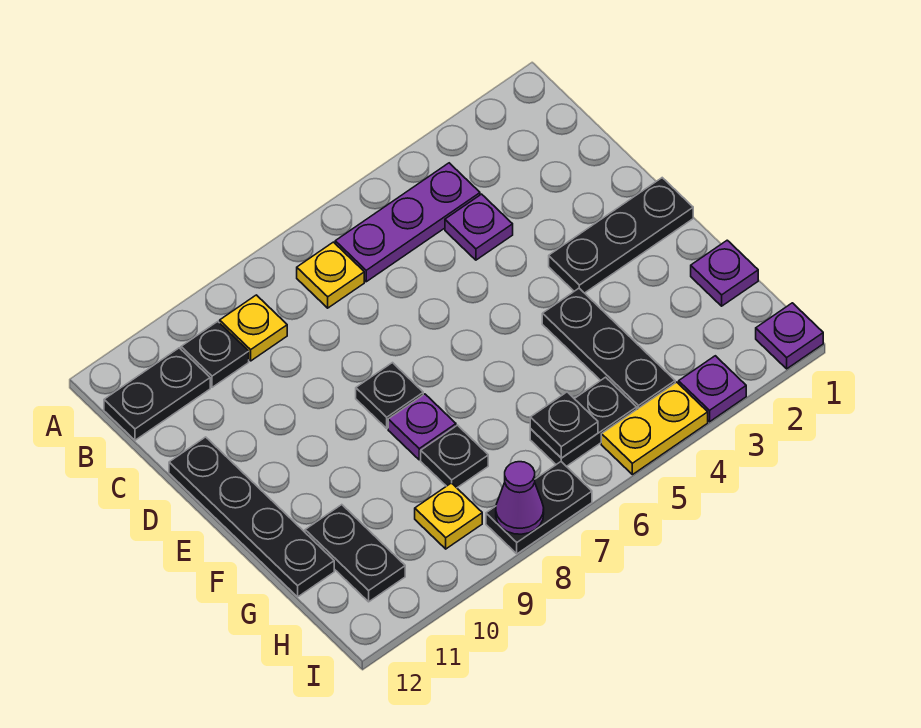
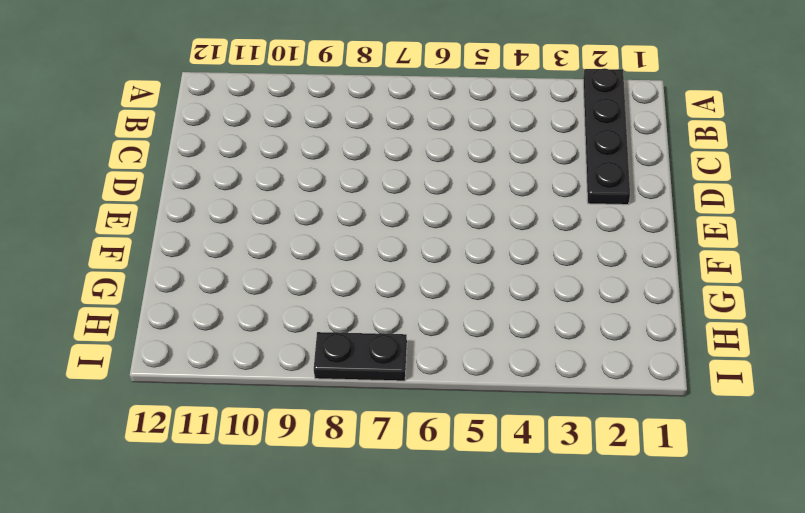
black 1x4 plate [583,68,630,205] -> black 1x4 plate moved to [169,437,334,597]
none -> purple 1x3 plate [335,163,480,282]
none -> yellow 1x1 plate [297,242,364,308]
none -> yellow 1x1 plate [220,295,287,361]

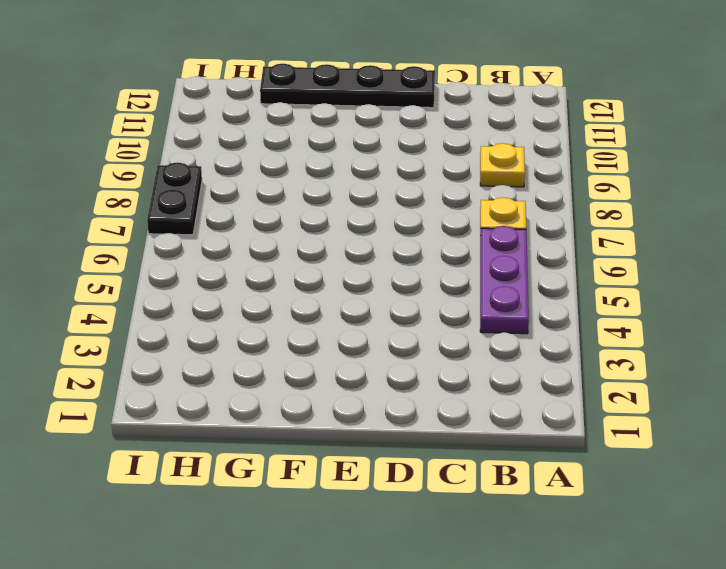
none -> black 1x1 plate [181,322,249,387]
none -> black 1x2 plate [104,348,210,440]
none -> purple 1x1 plate [445,194,513,260]

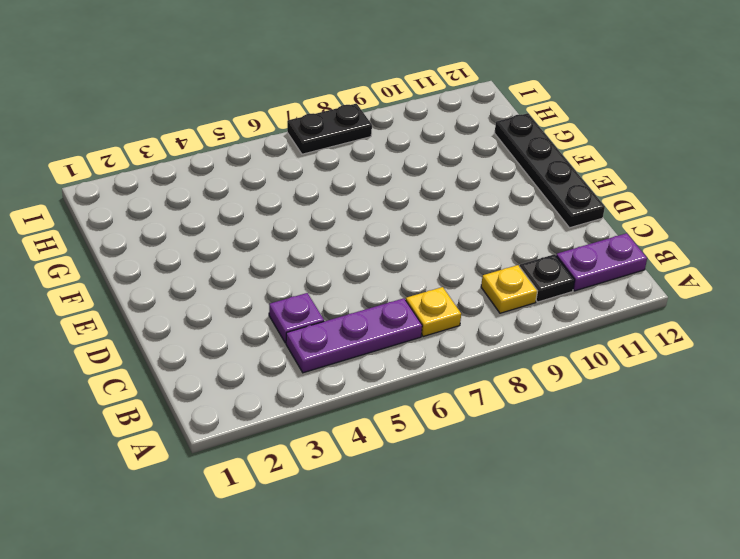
purple 1x2 plate [556,233,647,291] -> black 1x2 plate [104,348,210,440]
none -> black 1x3 plate [549,178,693,293]
none -> black 1x1 plate [356,363,423,428]
none -> black 1x3 plate [542,288,675,409]

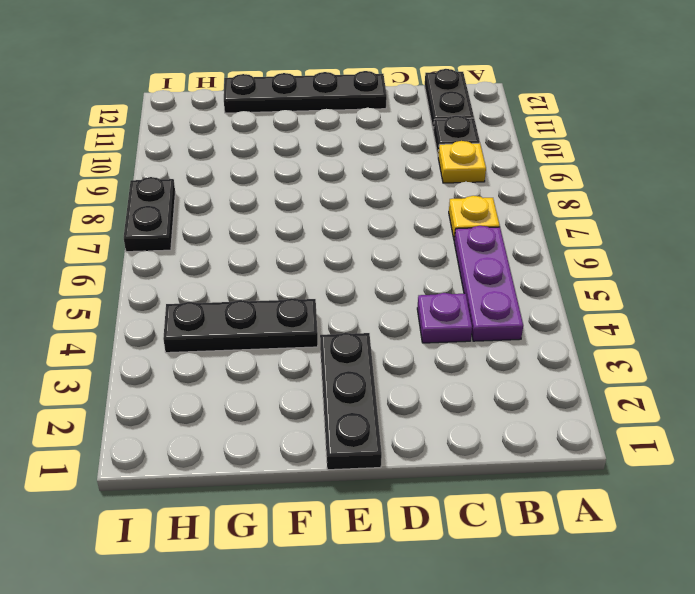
none -> black 1x1 plate [356,363,423,428]
none -> purple 1x1 plate [388,394,456,460]
none -> purple 1x1 plate [691,240,758,306]

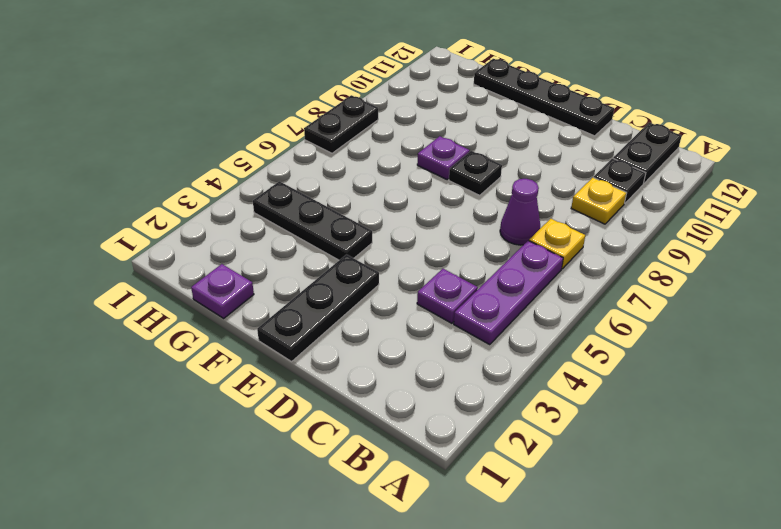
purple 1x1 cone [500,179,540,245] -> purple 1x1 cone moved to [496,462,544,534]
none -> black 1x1 plate [421,425,488,488]
none -> black 1x2 plate [305,505,405,602]
none -> black 1x2 plate [530,377,637,466]

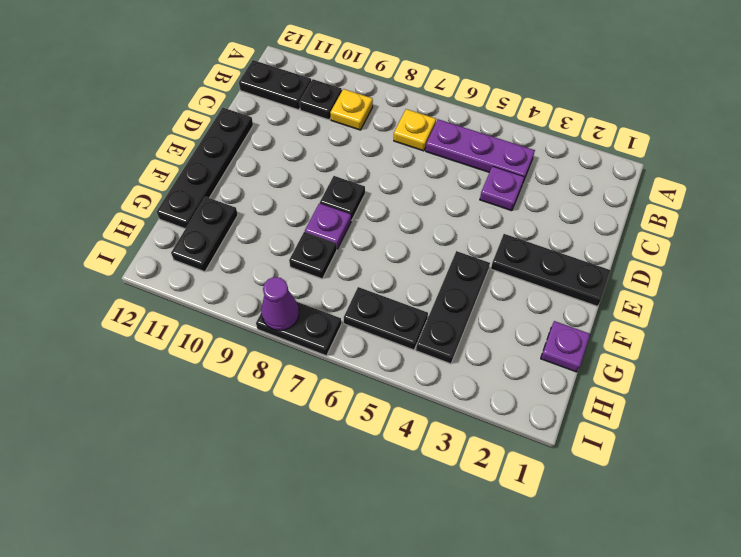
none -> yellow 1x1 plate [415,483,482,549]
none -> purple 1x1 plate [756,303,823,369]
none -> purple 1x1 plate [679,356,746,422]

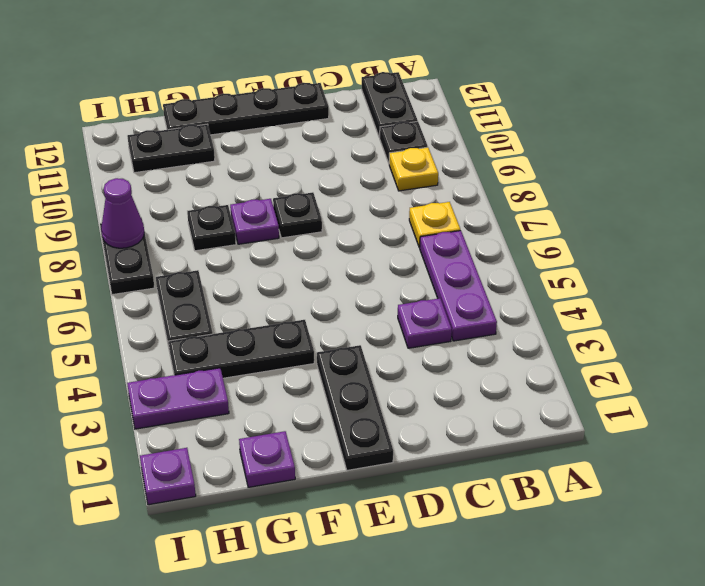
purple 1x2 plate [127,368,229,429] -> purple 1x1 plate [679,356,746,422]
none -> yellow 1x1 plate [415,483,482,549]
none -> yellow 1x2 plate [601,382,708,475]
none -> black 1x1 plate [530,392,598,458]

